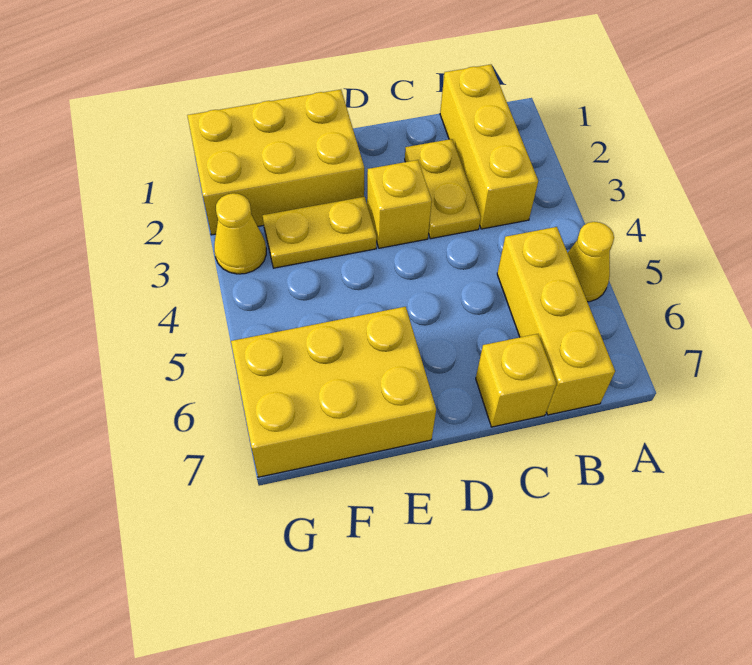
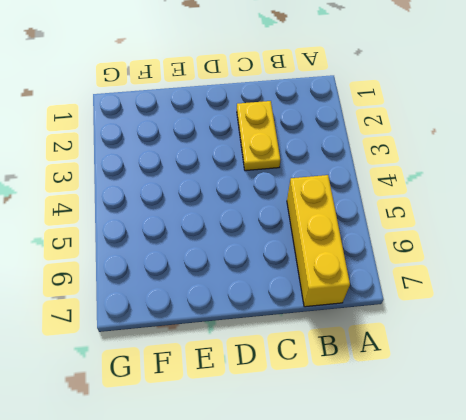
none -> yellow 1x1 cone [568,222,614,302]
none -> yellow 1x3 brick [440,64,538,229]

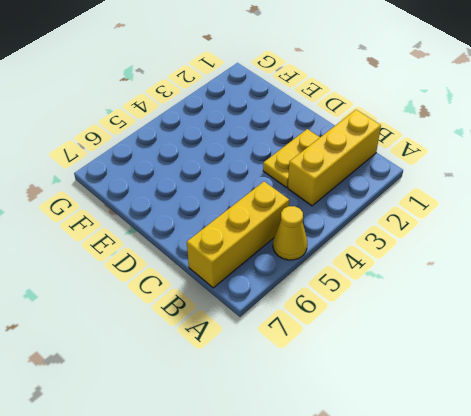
none -> yellow 1x1 brick [476,334,557,427]
none -> yellow 1x1 brick [367,160,432,248]

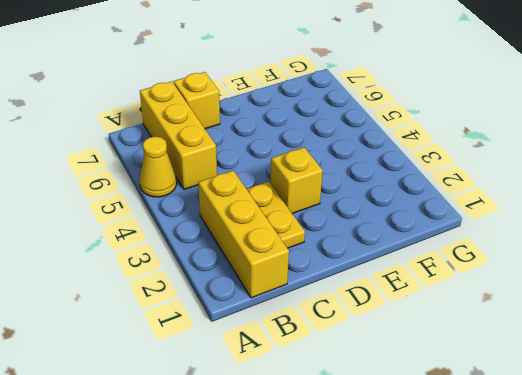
none -> yellow 2x3 brick [187,89,364,235]
none -> yellow 1x2 plate [263,197,376,268]

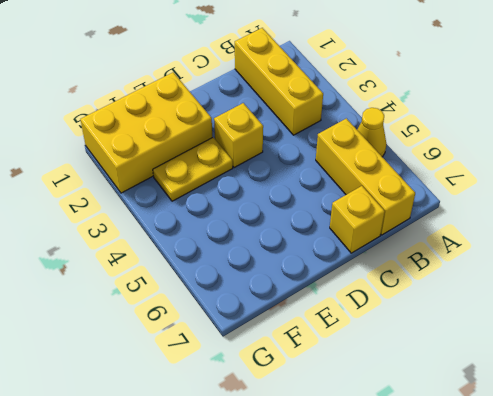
none -> yellow 1x2 plate [405,139,481,239]
none -> yellow 2x3 brick [231,307,436,477]

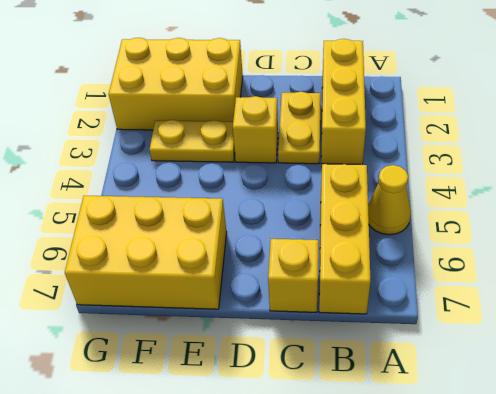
none -> yellow 1x1 cone [214,193,266,274]

